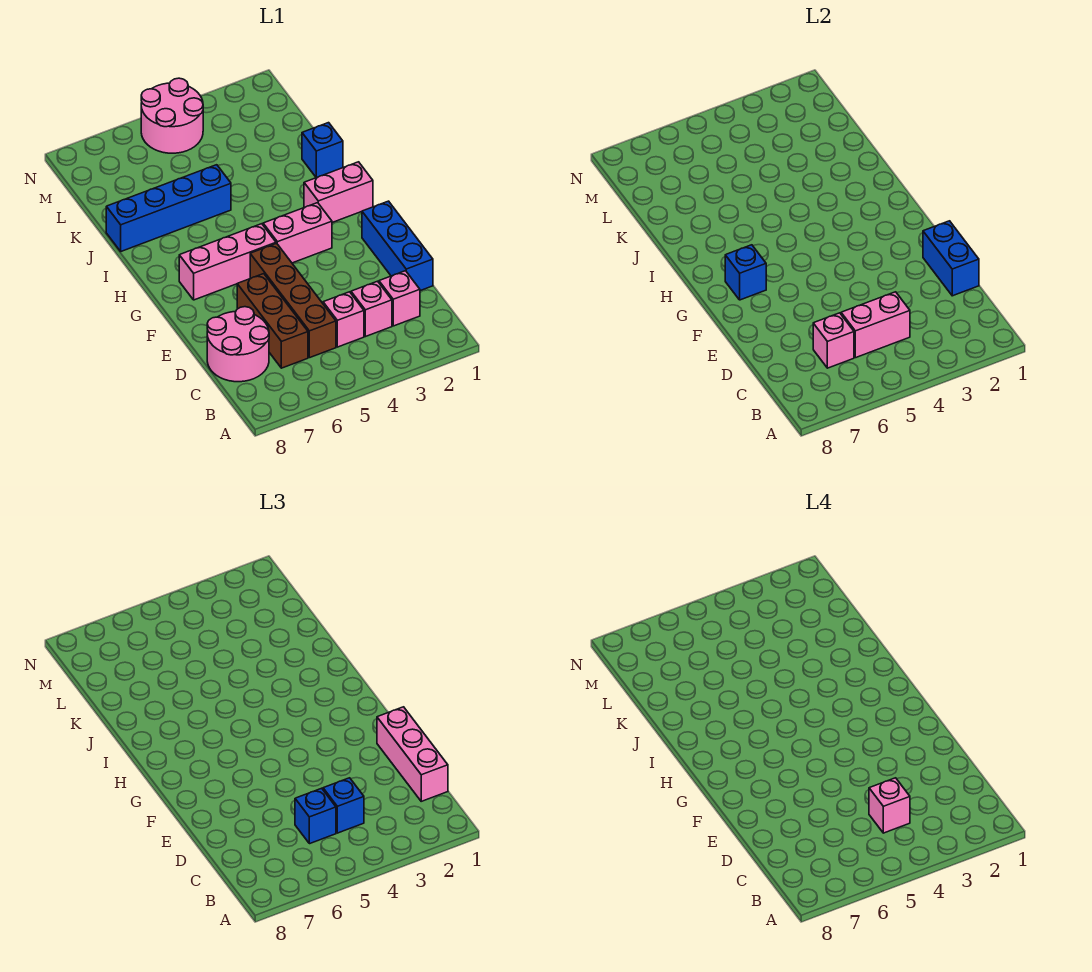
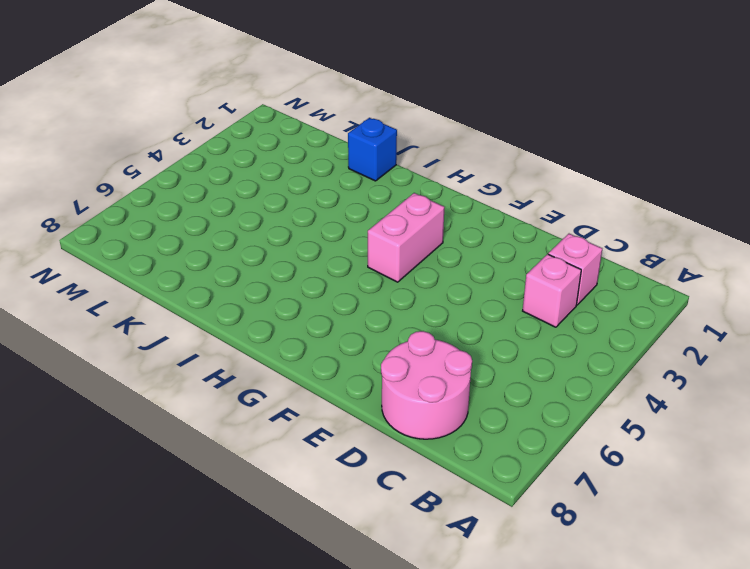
none -> pink 1x1 brick [323,292,364,347]
none -> brown 1x4 brick [250,243,336,358]
none -> brown 1x3 brick [237,274,308,368]

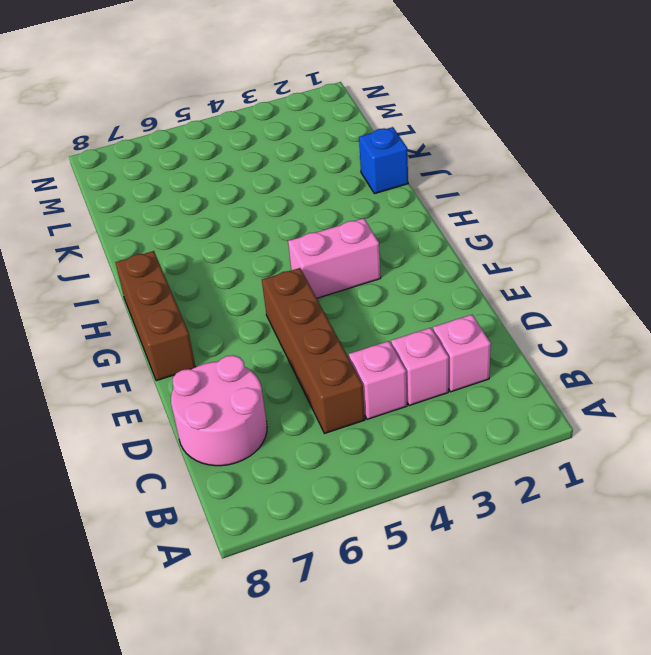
brown 1x3 brick [115,251,195,381] -> brown 1x3 brick moved to [237,274,308,368]
none -> blue 1x3 brick [362,201,433,291]
none -> pink 1x3 brick [179,224,276,300]
none -> pink 1x2 brick [304,162,373,223]

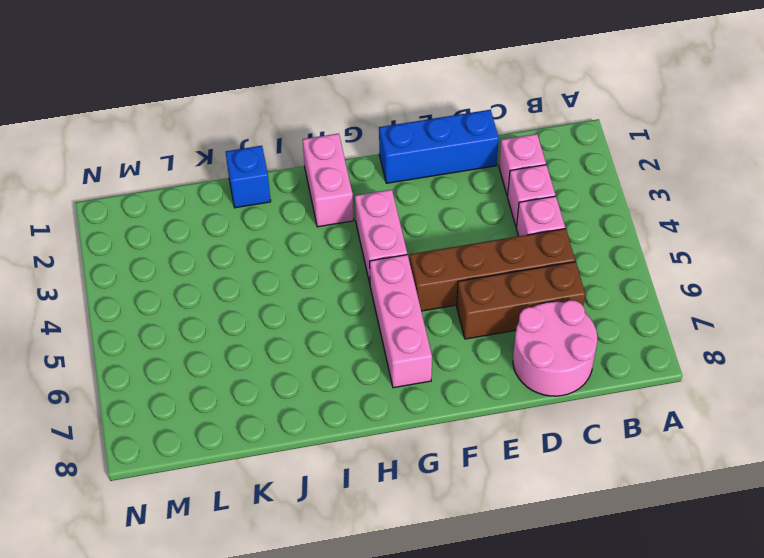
none -> blue 1x4 brick [106,165,231,251]
none -> pink 2x2 round brick [141,78,203,153]
none -> pink 1x2 brick [841,292,910,358]

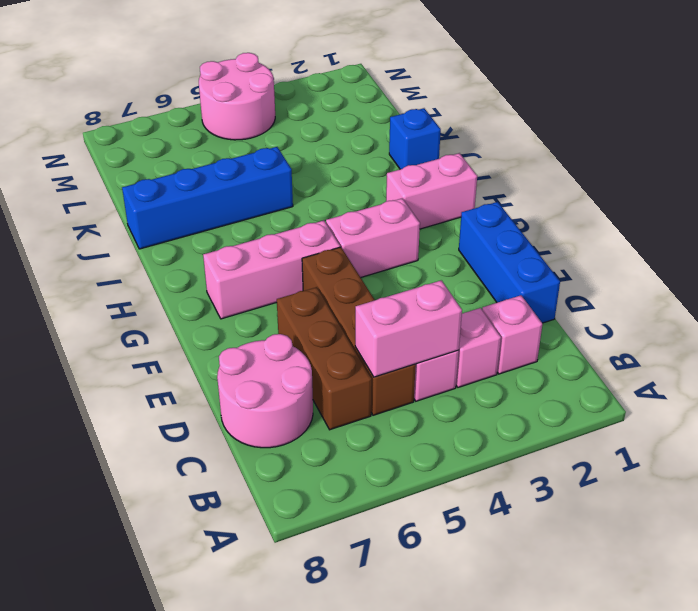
none -> pink 1x1 brick [813,313,854,368]
none -> blue 1x2 brick [923,221,979,296]
none -> blue 1x1 brick [725,245,766,300]

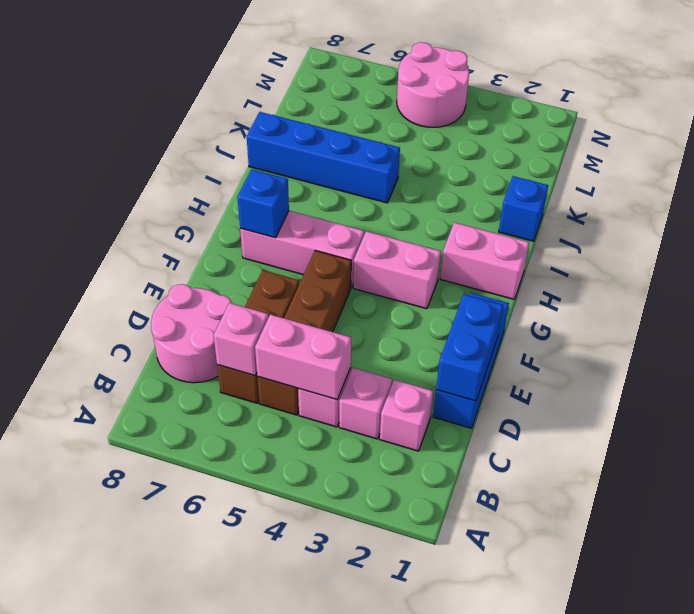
none -> pink 1x3 brick [377,707,448,801]
none -> blue 1x1 brick [323,778,364,833]
none -> blue 1x1 brick [295,788,336,844]

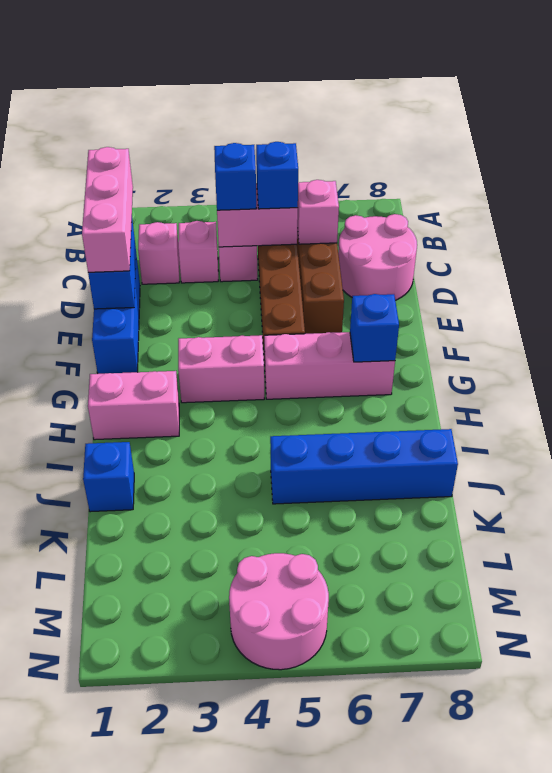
none -> pink 1x1 brick [869,778,910,833]

